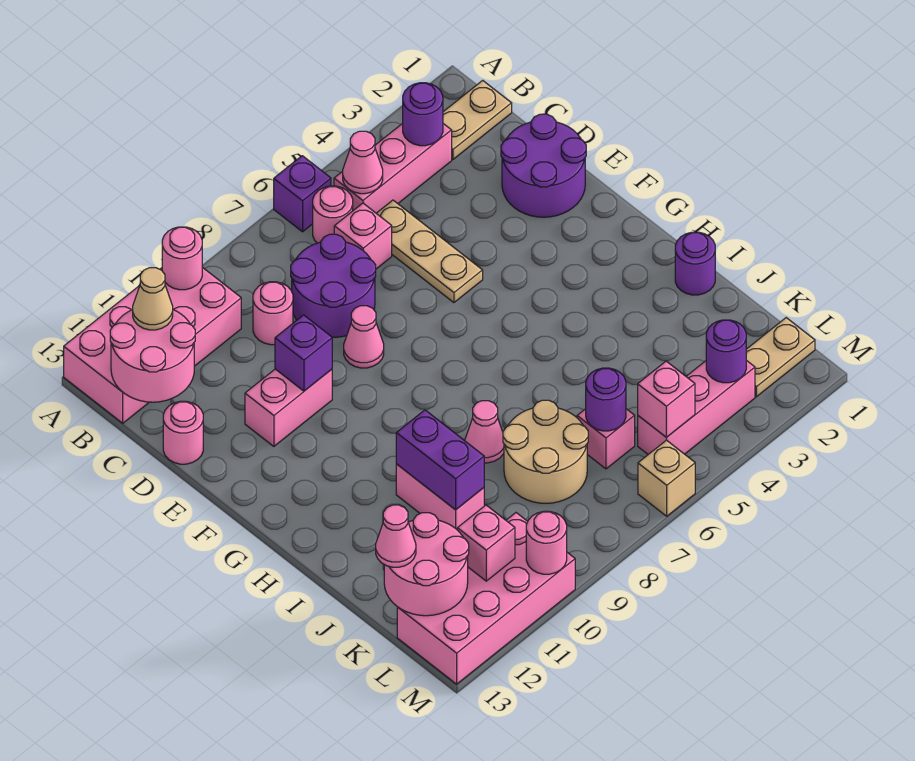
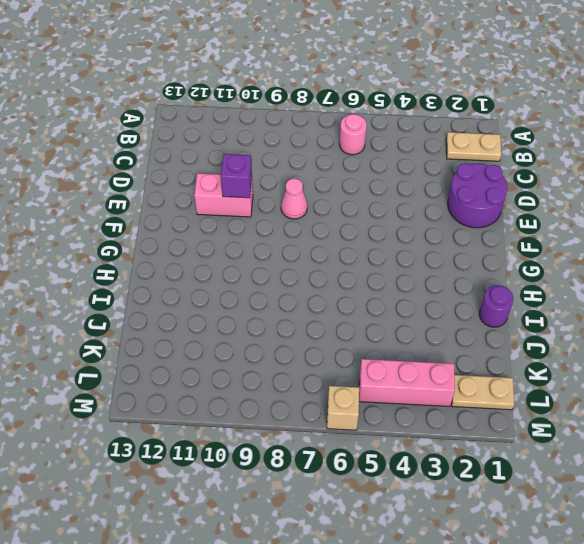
none -> purple 1x1 brick [274,156,331,232]
none -> pink 2x4 brick [64,267,241,423]
none -> pink 1x3 brick [334,123,452,213]
none -> tan 1x3 plate [376,200,483,303]

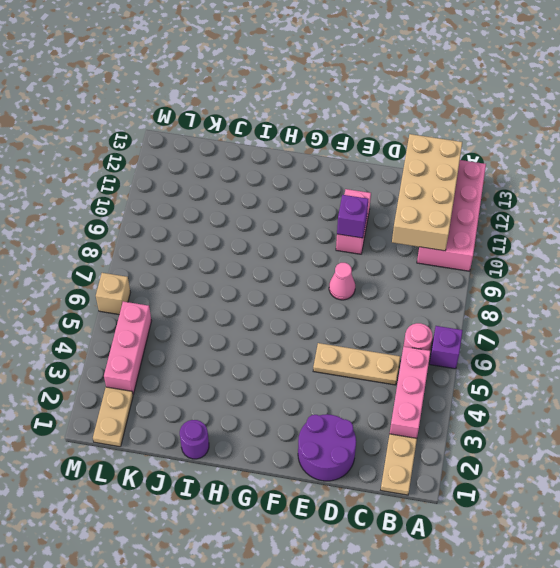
tan 2x4 brick [392,134,462,251] -> pink 2x2 round brick [110,310,195,402]
none -> pink 1x1 brick [334,203,392,269]
none -> purple 2x2 round brick [291,234,376,337]
none -> pink 1x1 round brick [253,282,293,345]
none -> pink 1x1 round brick [163,401,203,464]

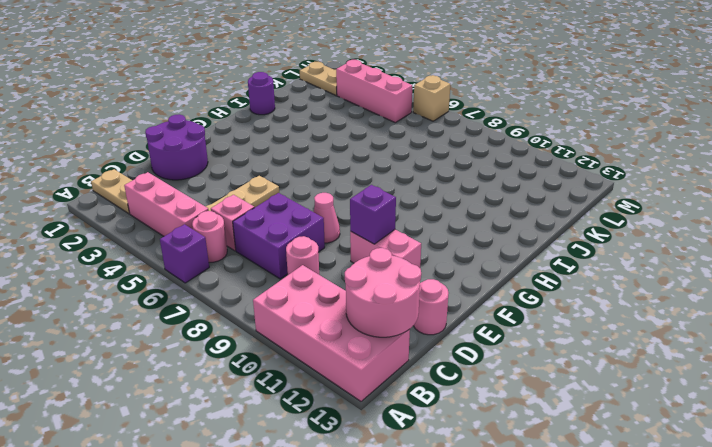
purple 2x2 brick [233,193,325,279] -> purple 2x2 round brick [291,234,376,337]
none -> pink 1x1 cone [465,401,504,463]
none -> pink 1x2 brick [396,464,484,529]
none -> tan 2x2 round brick [503,400,588,503]
none -> pink 1x1 brick [577,409,635,469]

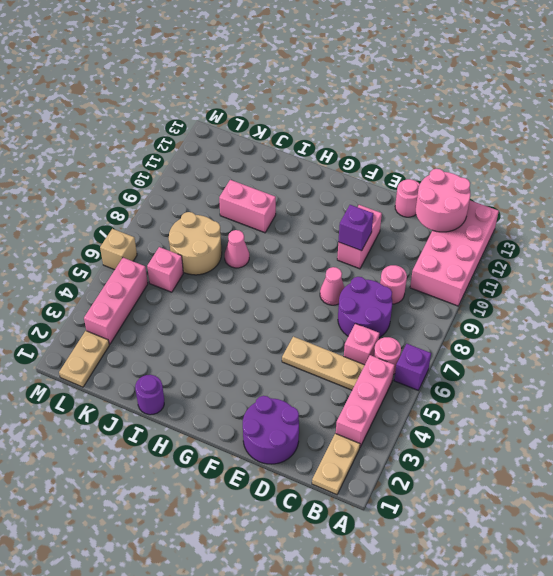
none -> pink 2x4 brick [397,513,575,684]
none -> pink 1x1 round brick [162,227,202,290]
none -> purple 1x1 round brick [403,83,443,146]
none -> pink 1x1 cone [343,131,383,194]

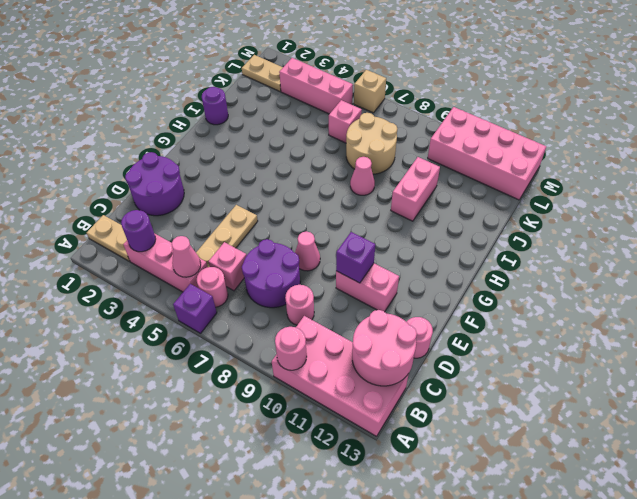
none -> purple 1x2 brick [396,410,484,510]
none -> purple 1x1 round brick [586,368,626,431]
none -> pink 2x2 round brick [384,513,469,616]
none -> purple 1x1 round brick [706,320,746,383]

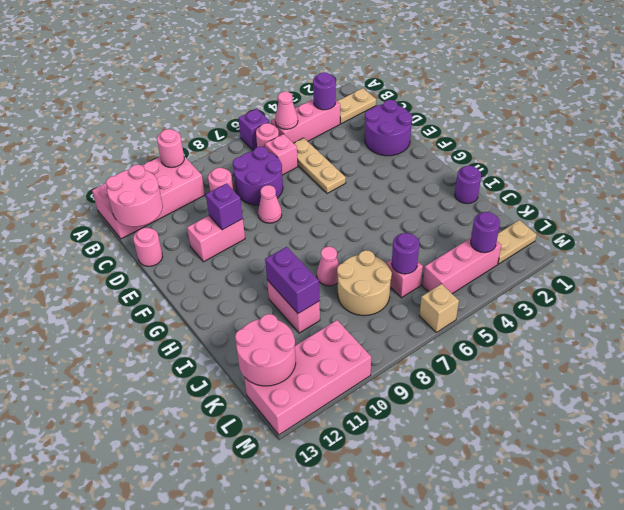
none -> pink 1x1 brick [638,361,695,437]
none -> pink 1x1 brick [457,505,515,581]
none -> pink 1x1 round brick [526,511,567,574]
none -> tan 1x1 cone [133,268,173,330]

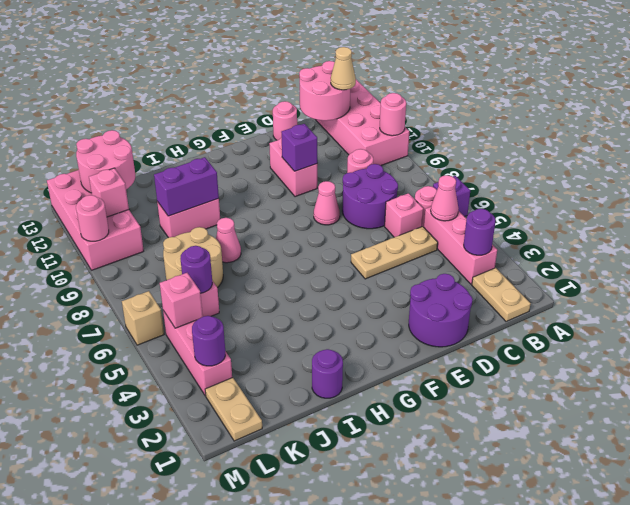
none -> pink 1x1 cone [376,505,416,567]

